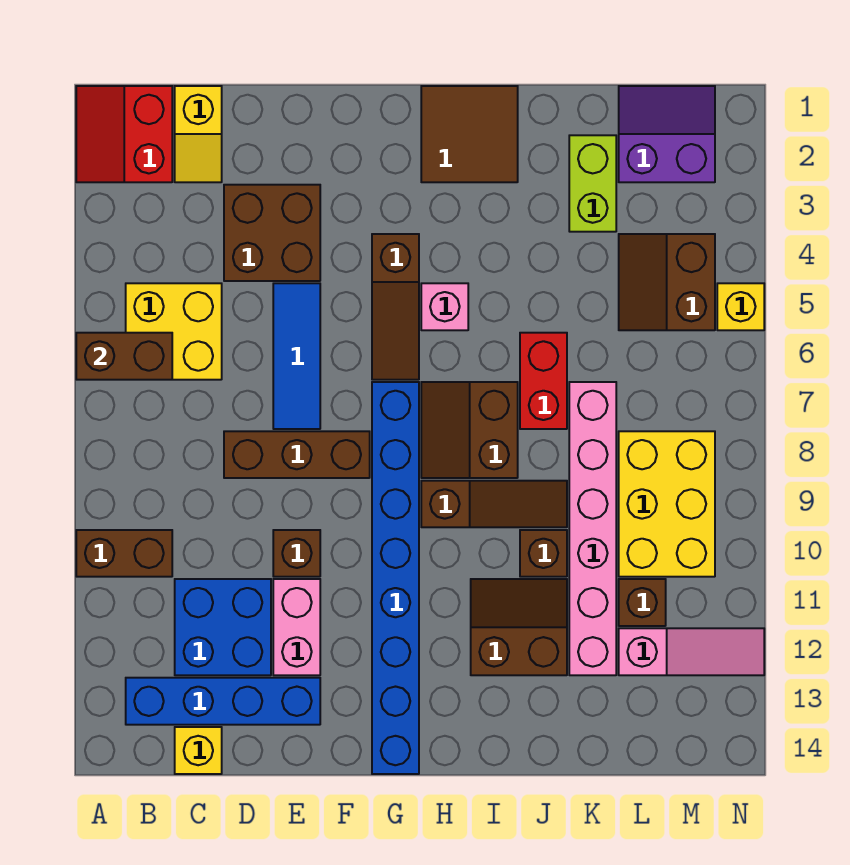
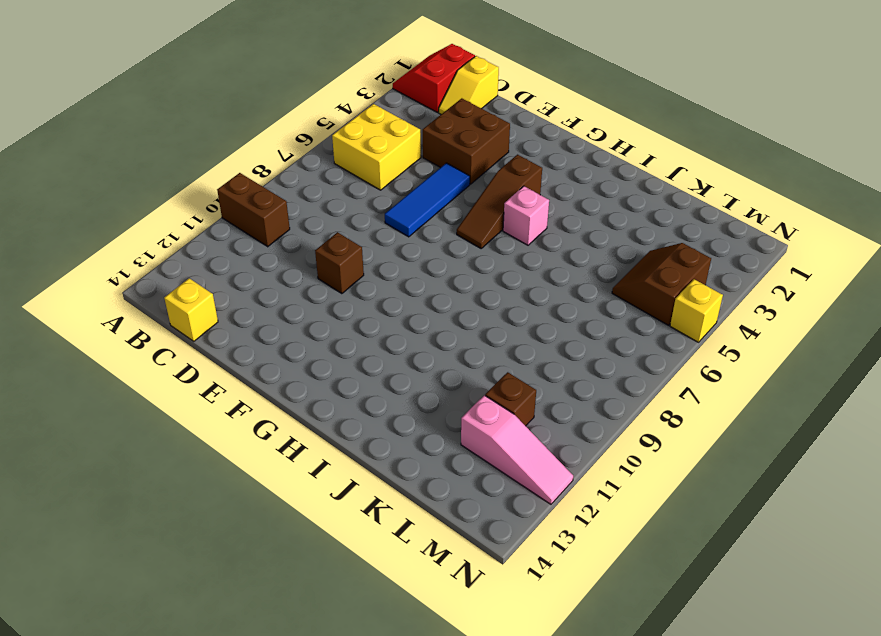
none -> blue 1x4 brick [126,678,320,725]
none -> blue 2x2 brick [175,579,271,675]
none -> brown 1x3 brick [224,431,370,478]
none -> pink 1x2 brick [273,579,320,675]

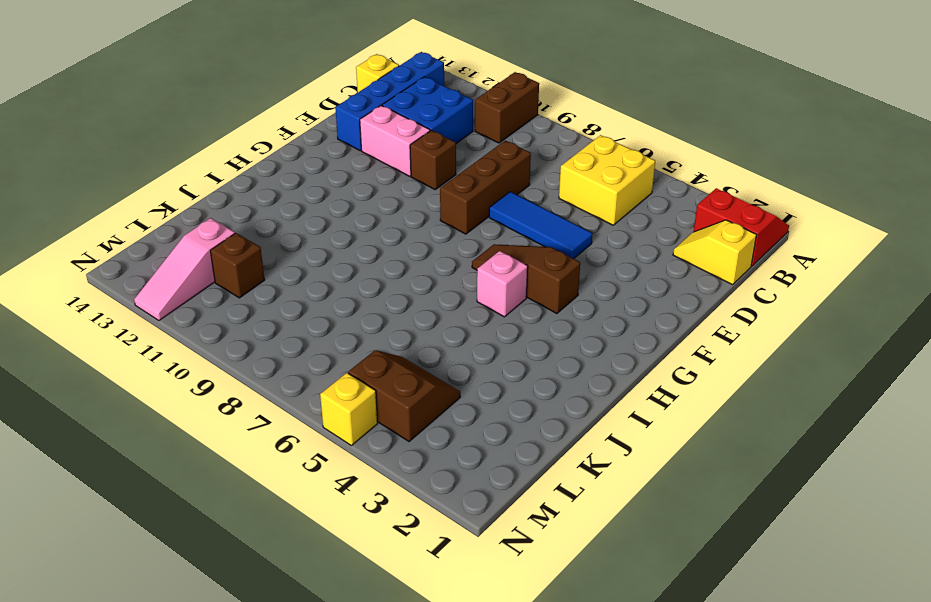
none -> brown 2x2 brick [224,185,320,281]
none -> blue 1x8 brick [372,382,419,774]
none -> brown 2x2 tile [421,86,518,182]
none -> brown 2x2 slope [421,382,518,478]

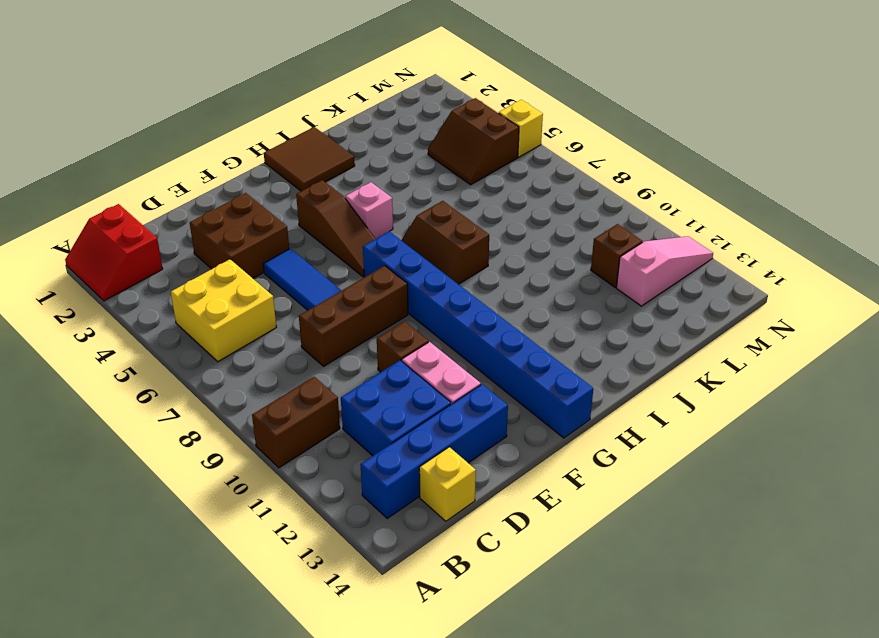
none -> yellow 1x2 slope [175,86,222,182]
none -> brown 1x3 slope [421,481,567,527]
none -> brown 2x2 slope [471,579,567,675]
none -> red 1x2 brick [520,333,567,429]

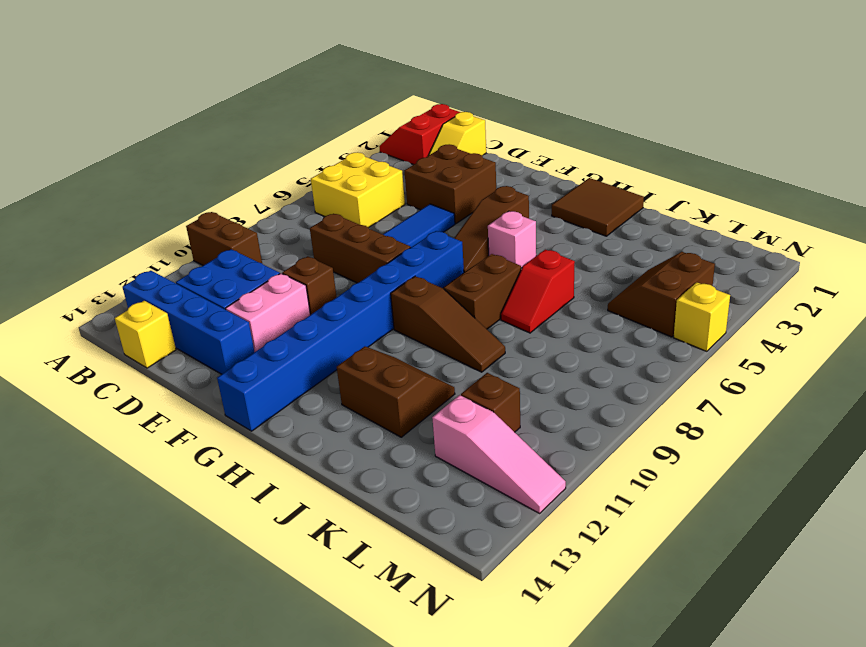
red 1x2 slope [501,250,575,333] -> red 1x2 brick [520,333,567,429]
none -> brown 1x1 brick [520,530,567,577]
none -> lime 1x2 brick [569,135,616,232]
none -> pink 1x6 brick [569,382,616,675]
none -> purple 2x2 slope [619,86,715,182]

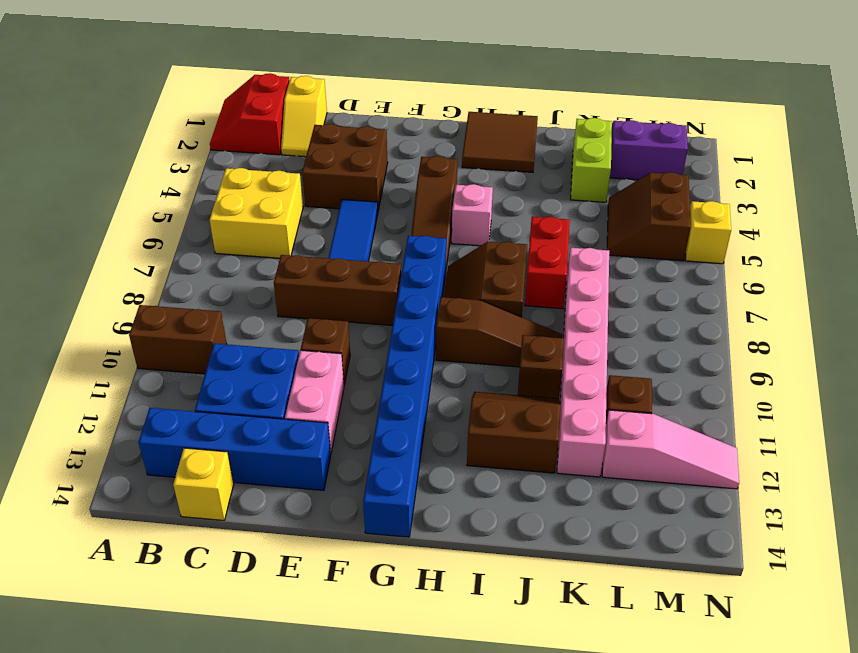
none -> yellow 2x3 brick [619,431,715,577]
none -> brown 1x2 brick [76,333,172,380]

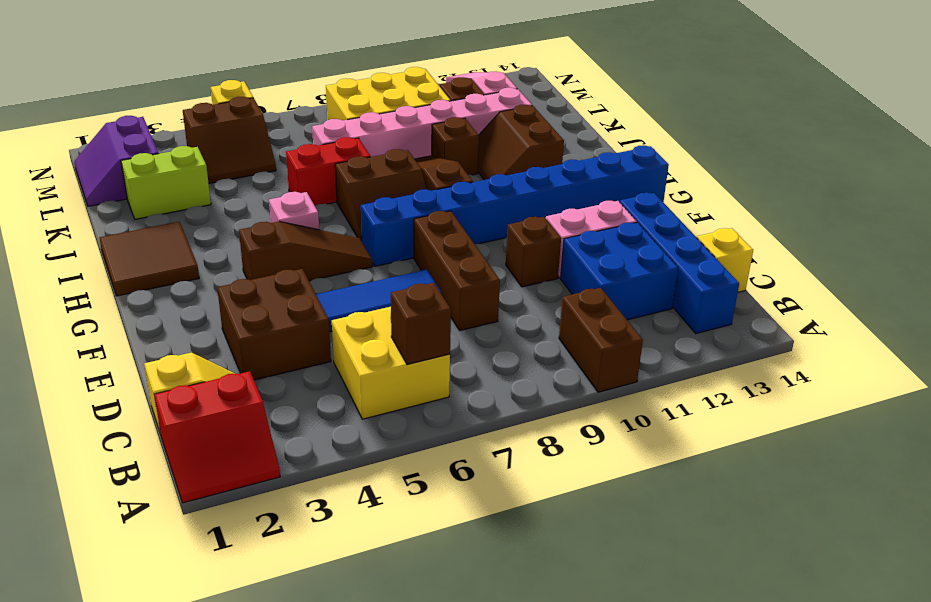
brown 1x1 brick [391,283,451,365] -> brown 1x2 brick [76,333,172,380]

